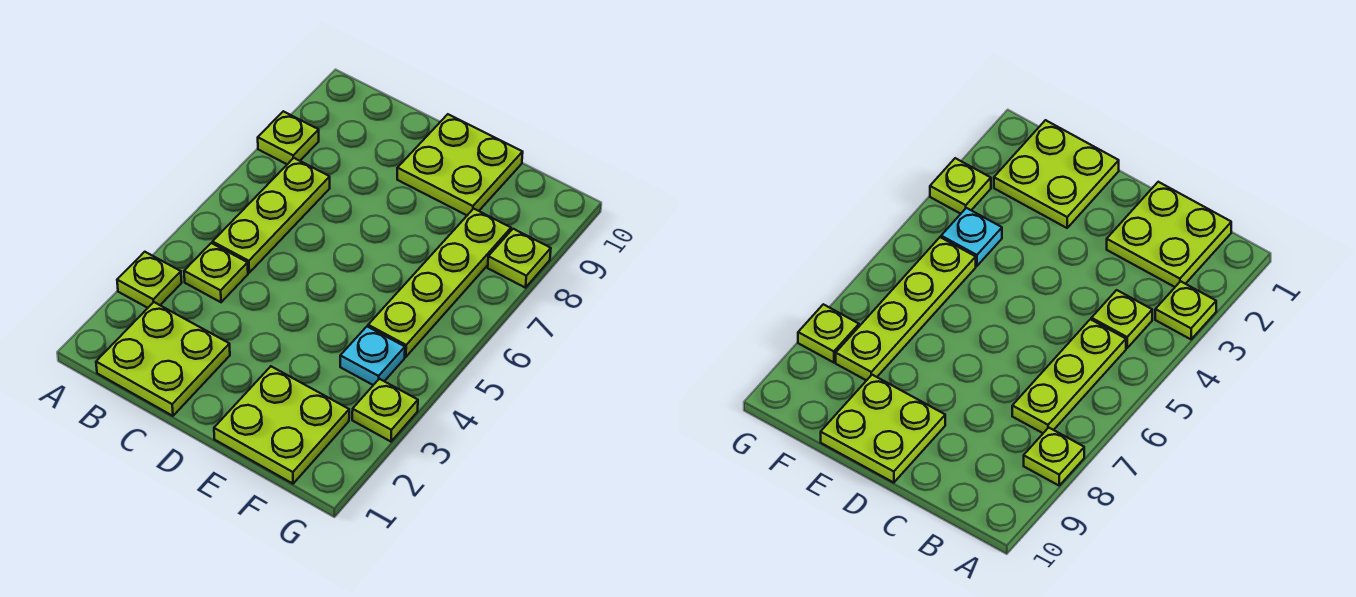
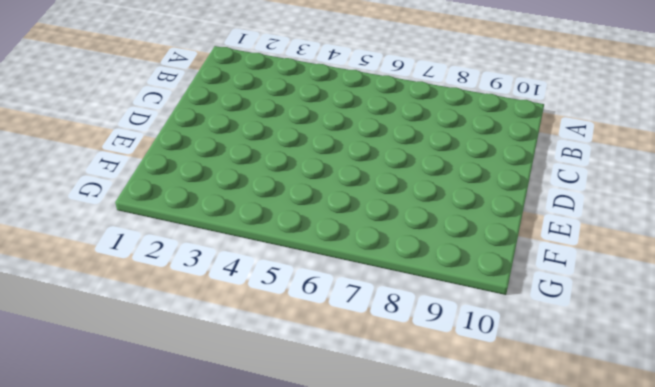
none -> lime 1x1 plate [117,252,182,308]
none -> lime 1x1 plate [258,111,319,164]

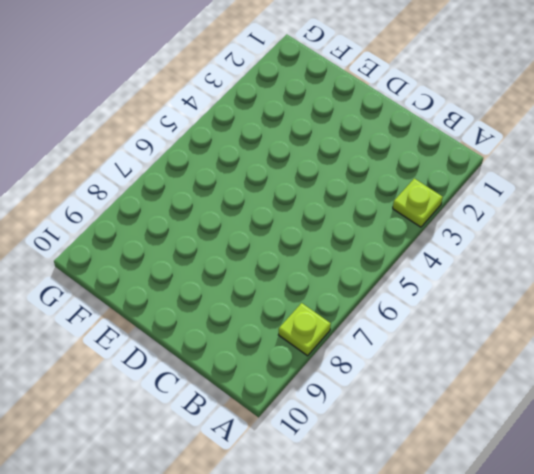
none -> lime 2x2 plate [96,302,230,416]
none -> lime 1x1 plate [184,243,248,302]

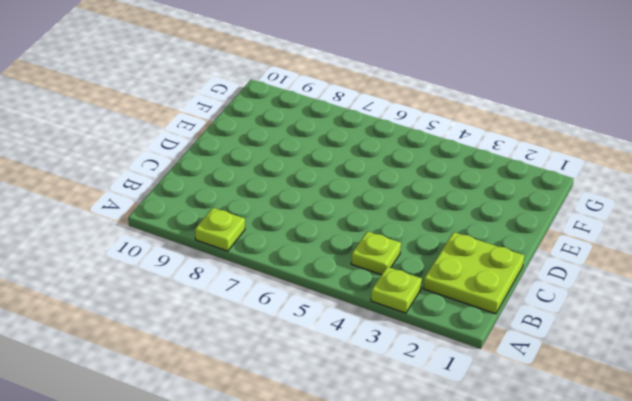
none -> lime 1x3 plate [213,158,330,273]
none -> lime 2x2 plate [397,114,523,215]

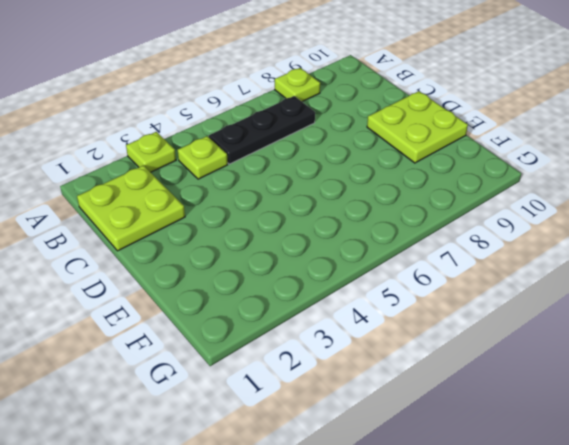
black 1x3 plate [209,96,315,164] -> lime 1x3 plate [213,158,330,273]
none -> lime 2x2 plate [214,366,349,484]
none -> cyan 1x1 plate [340,327,405,385]

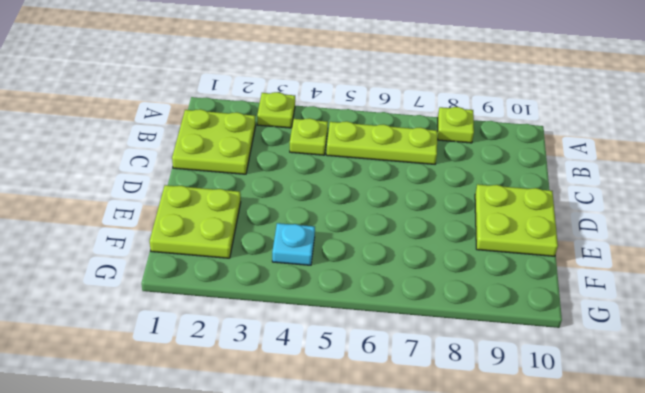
none -> lime 1x4 plate [368,209,511,357]
none -> lime 1x1 plate [352,379,418,441]

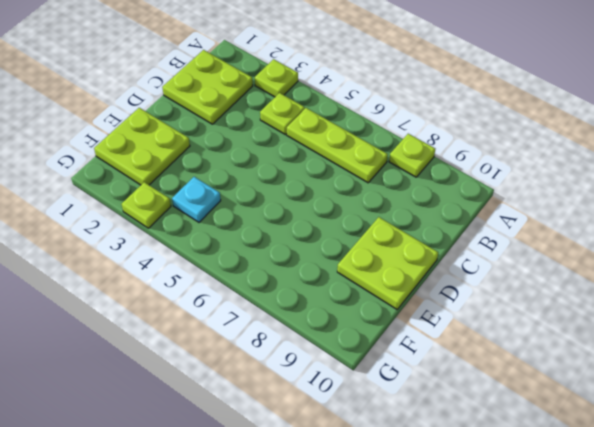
none -> lime 1x4 plate [368,209,511,357]
none -> lime 1x1 plate [488,229,551,288]

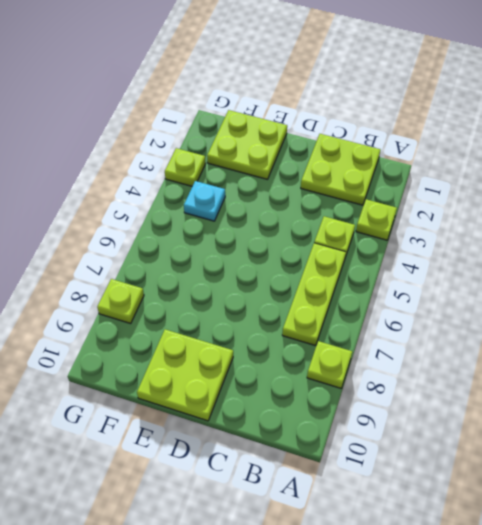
none -> lime 1x4 plate [368,209,511,357]

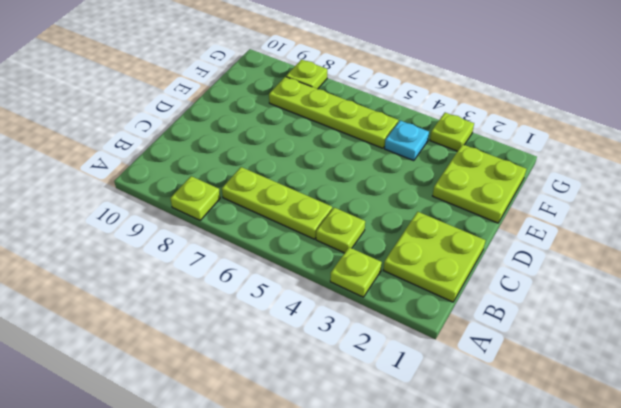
none -> lime 2x2 plate [397,114,523,215]

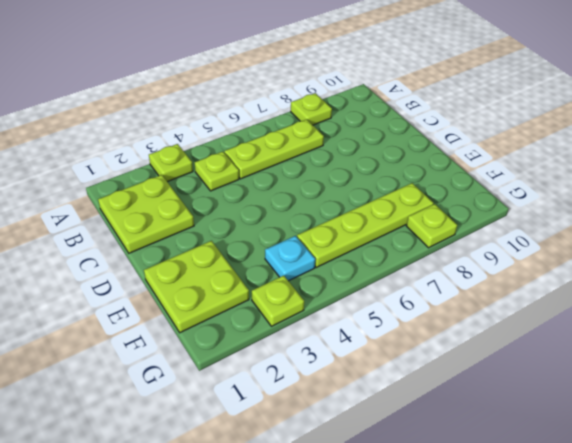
none -> lime 2x2 plate [397,114,523,215]

